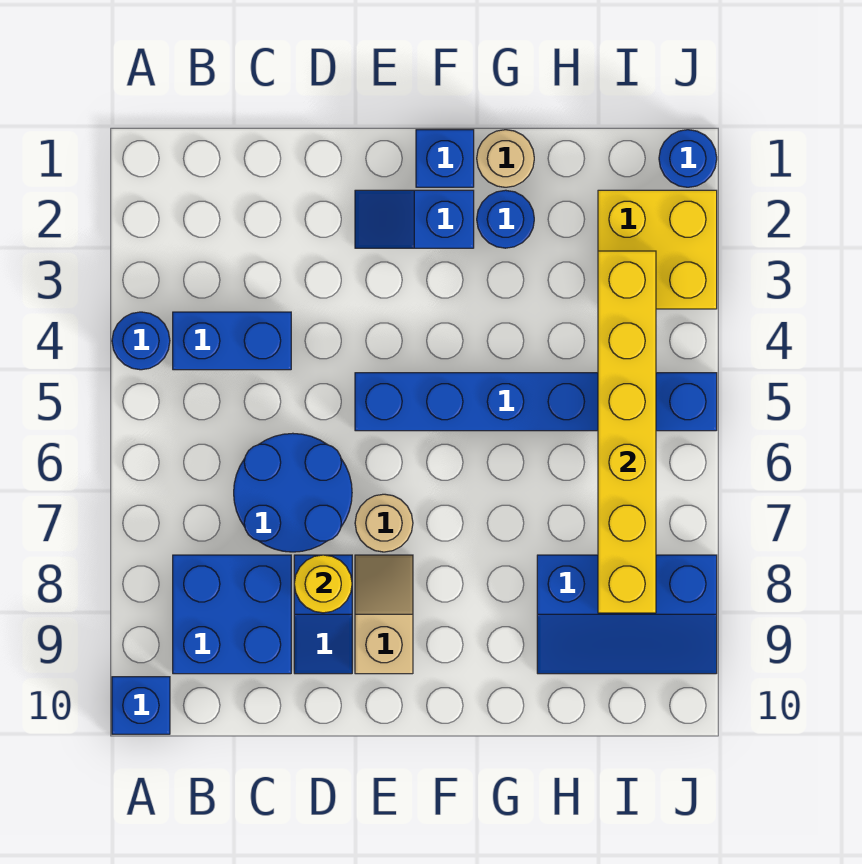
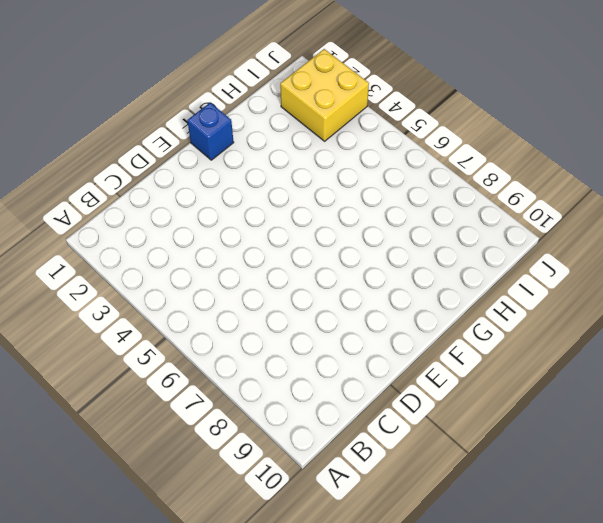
none -> blue 1x1 round brick [112,312,170,370]
none -> blue 1x1 brick [112,677,170,734]
none -> blue 1x2 brick [173,312,291,370]

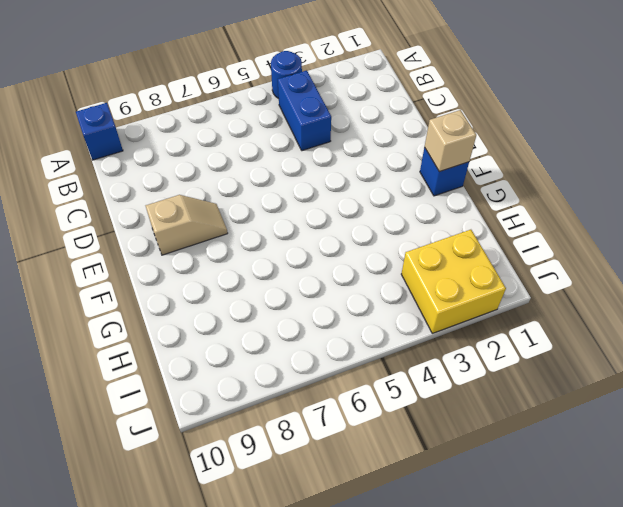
tan 1x1 brick [425,110,476,172] -> none
none -> blue 2x2 brick [173,555,291,674]
none -> blue 2x2 round brick [234,433,352,552]
none -> blue 1x2 slope [294,555,352,674]

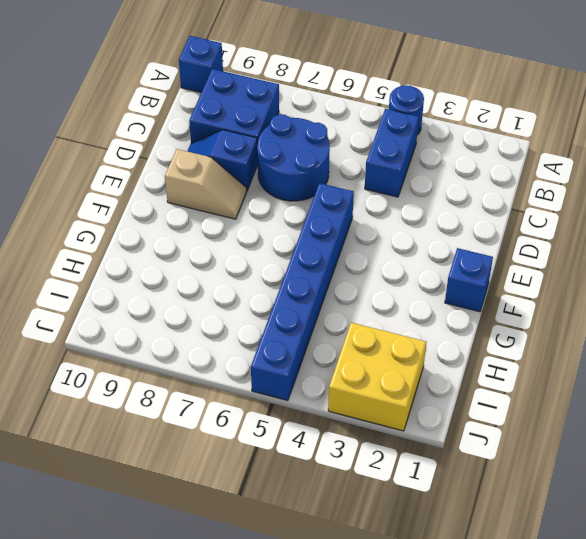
none -> blue 1x2 slope [355,190,474,248]
none -> tan 1x1 round brick [355,494,413,552]
none -> tan 1x1 round brick [477,130,534,187]

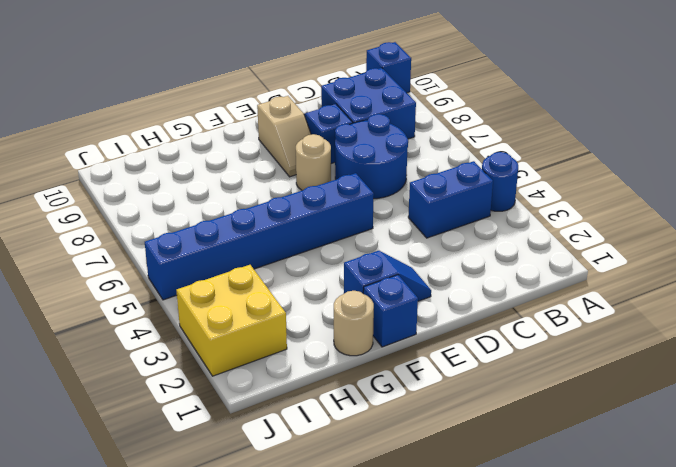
none -> blue 1x1 round brick [477,190,534,248]
none -> blue 2x3 slope [537,555,717,674]
none -> blue 1x1 round brick [659,130,717,187]

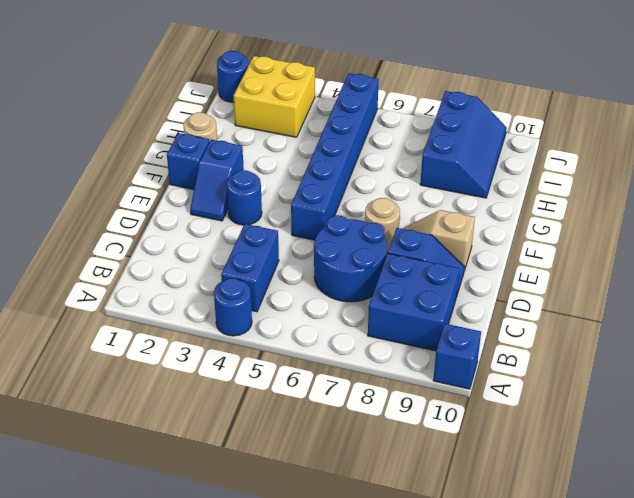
blue 1x1 round brick [227,170,262,225] -> blue 1x1 round brick moved to [477,190,534,248]
none -> yellow 1x1 round brick [294,555,352,613]
none -> yellow 1x6 brick [598,251,656,613]

